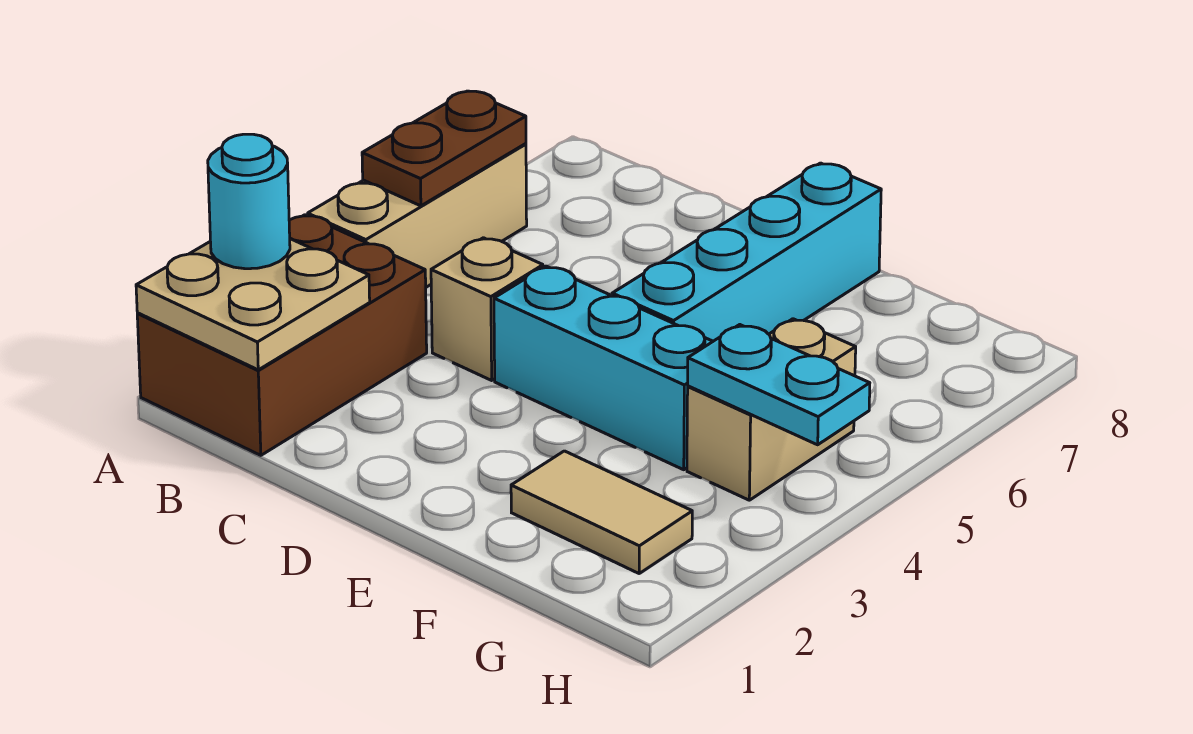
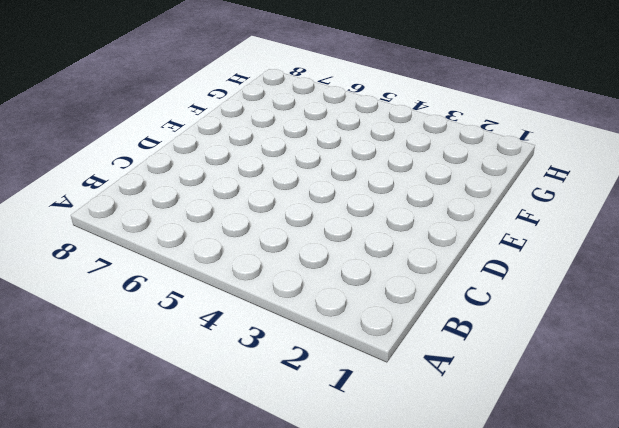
none -> brown 2x3 brick [137,215,427,455]
none -> tan 1x3 brick [308,144,527,287]

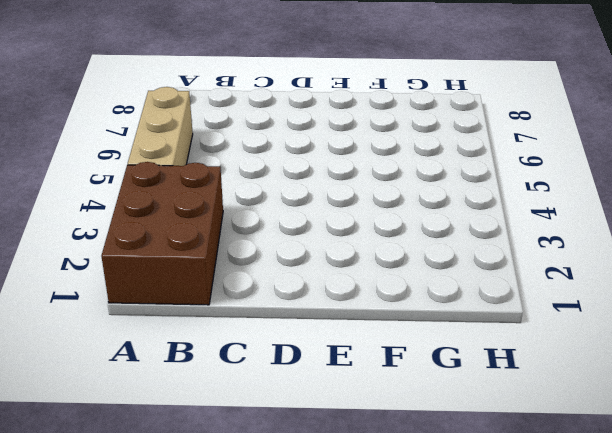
none -> tan 1x1 brick [431,238,543,380]
none -> cyan 1x3 brick [494,266,713,470]

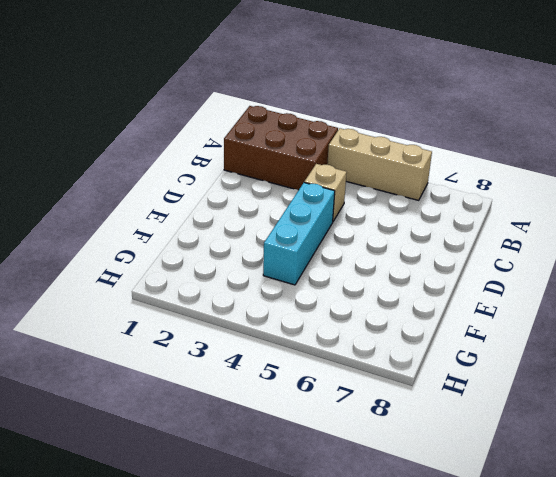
none -> cyan 1x4 brick [612,163,881,341]
none -> tan 1x2 tile [511,451,692,573]

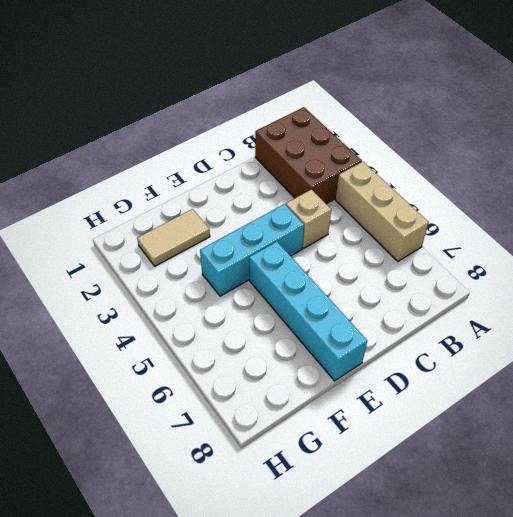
none -> tan 1x2 brick [687,319,856,500]
none -> tan 2x2 plate [136,239,370,370]

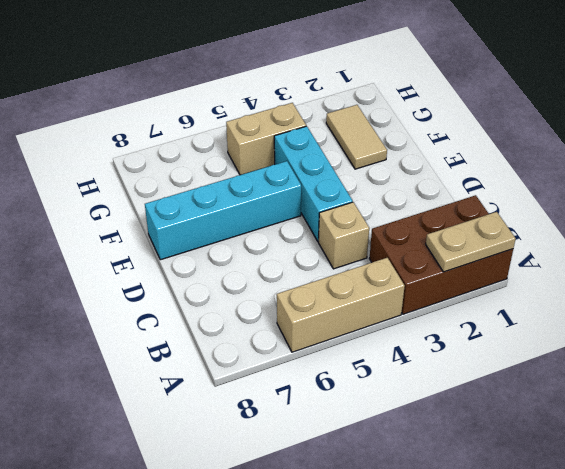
tan 1x2 plate [426,212,516,272] -> tan 2x2 plate [136,239,370,370]
none -> brown 1x2 plate [362,91,526,206]
none -> cyan 1x2 plate [688,325,870,445]

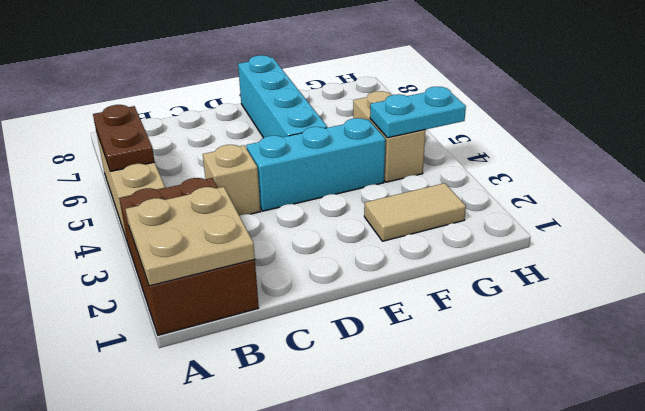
none -> cyan 1x1 round brick [208,134,290,269]

